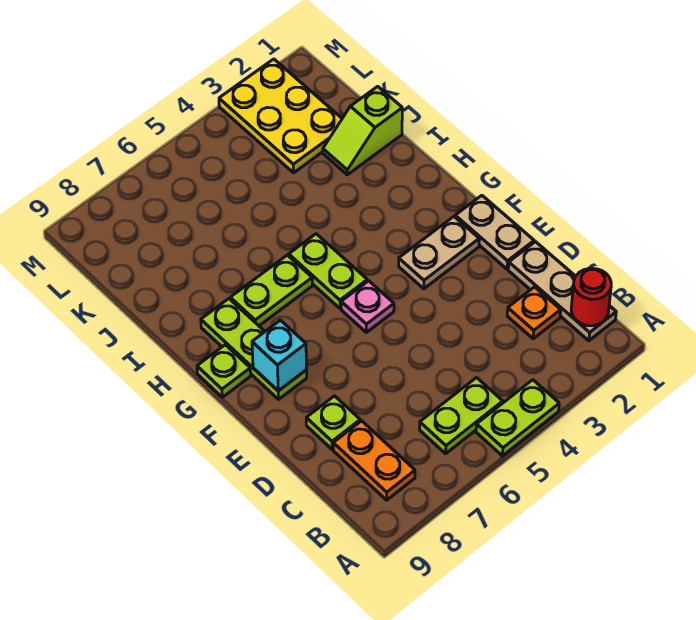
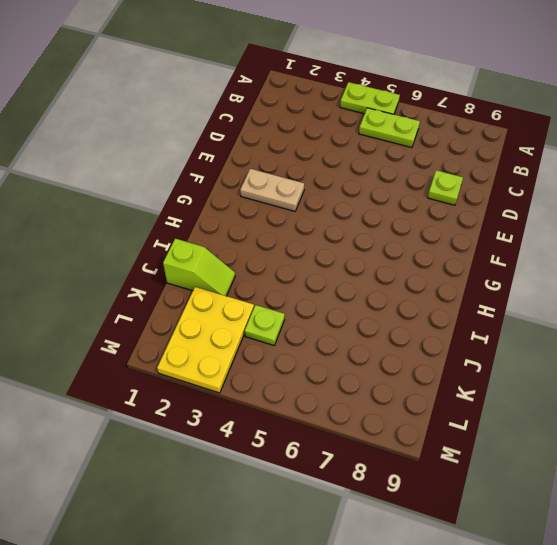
lime 1x1 plate [245,305,285,345] -> lime 1x1 plate moved to [197,345,251,397]
none -> tan 1x3 plate [508,242,616,341]
none -> orange 1x2 plate [333,421,415,500]
none -> orange 1x1 plate [507,287,561,339]

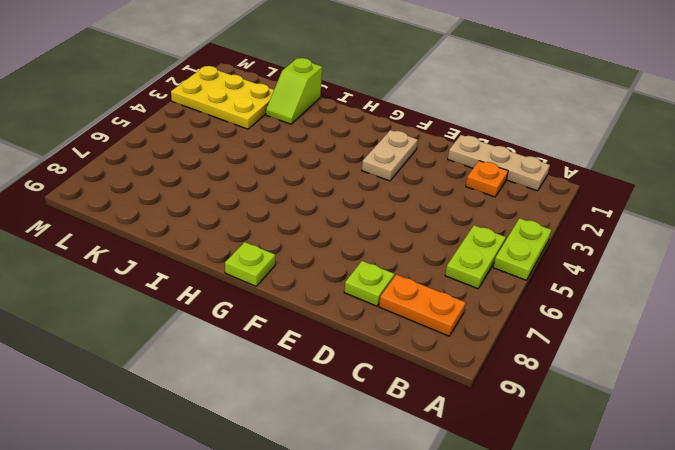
none -> tan 1x2 plate [455,195,534,269]
none -> pink 1x1 plate [341,281,394,332]
none -> lime 1x3 plate [201,299,307,399]

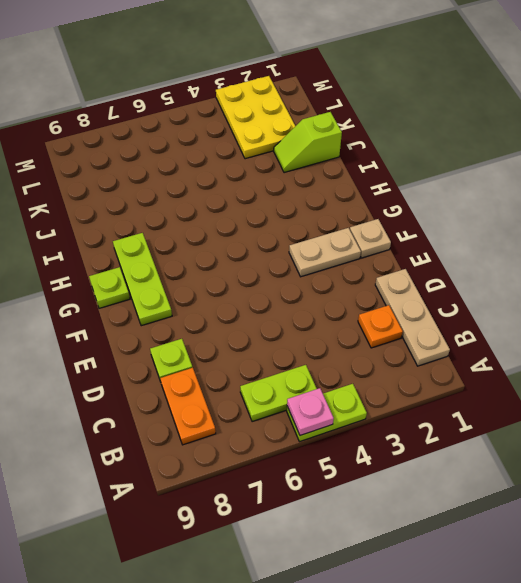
pink 1x1 plate [287,388,334,435] -> pink 1x1 plate moved to [341,281,394,332]
tan 1x1 plate [350,219,391,258] -> tan 1x2 plate [455,195,534,269]
none -> lime 1x2 plate [289,234,367,308]
none -> lime 1x2 plate [230,255,312,326]
none -> red 1x1 round brick [571,268,611,326]

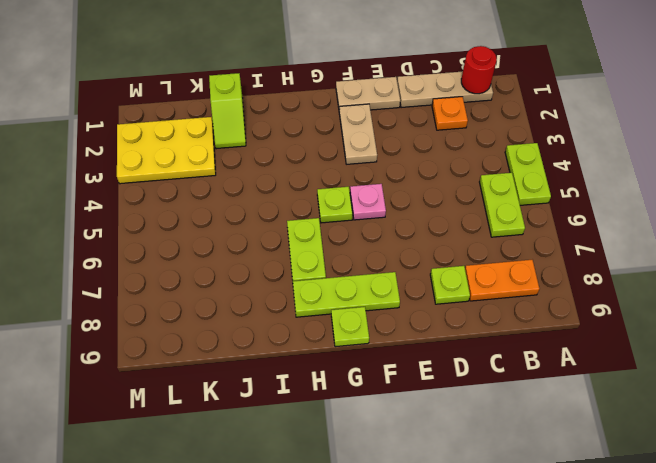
lime 1x1 plate [317,187,352,223] -> lime 1x2 plate [289,234,367,308]
none -> cyan 1x1 brick [252,320,306,391]

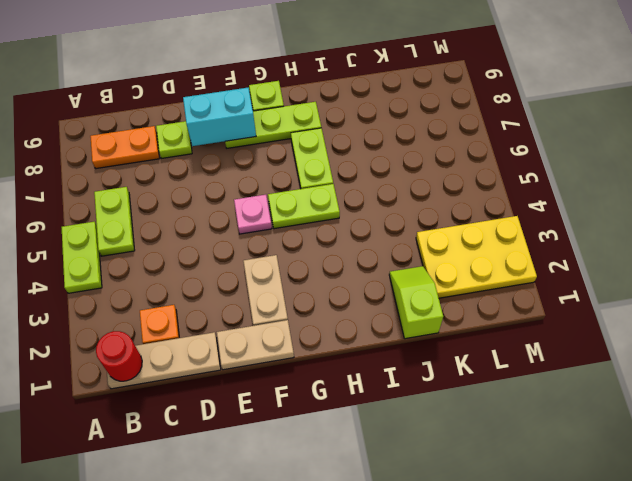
cyan 1x2 brick [183,88,256,146] -> cyan 1x1 brick [252,320,306,391]

